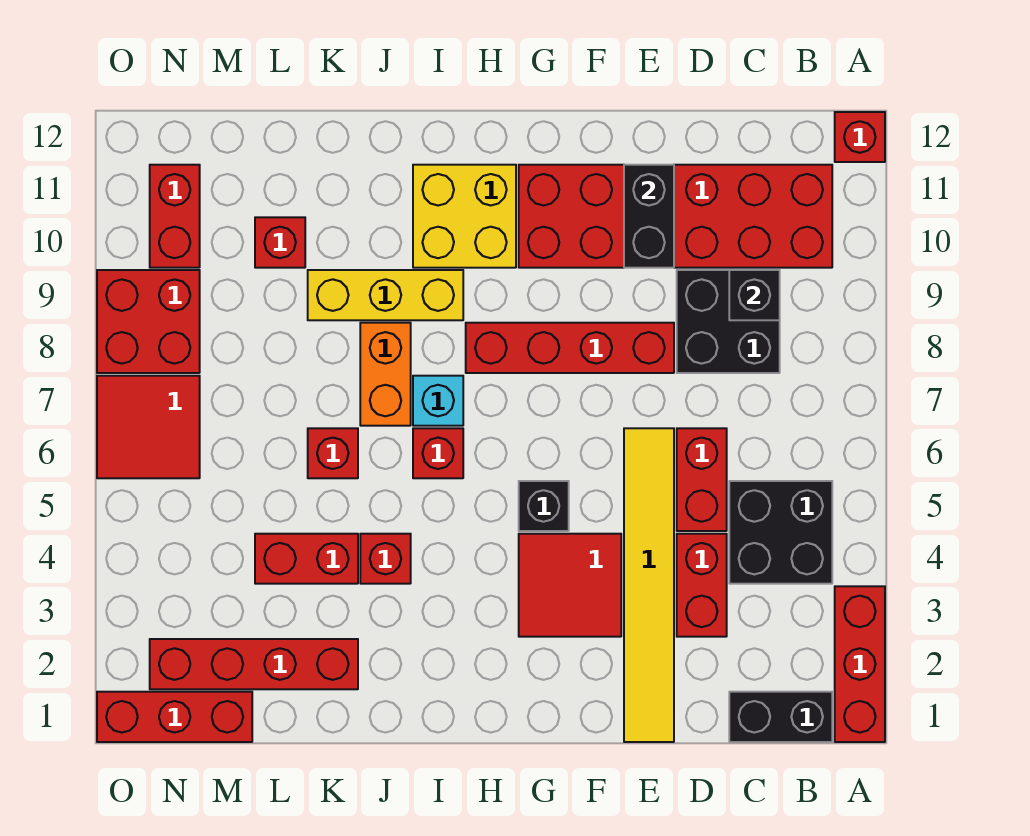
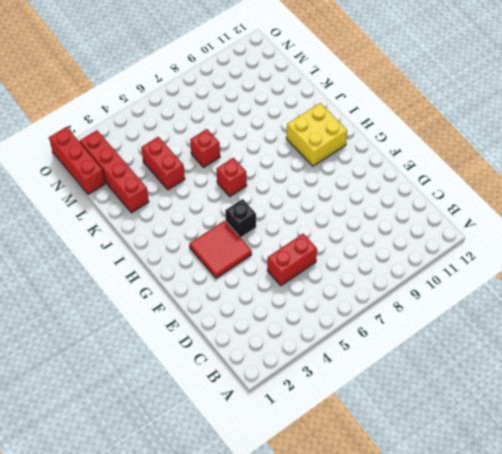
none -> red 1x3 brick [835,586,885,742]
none -> red 1x1 brick [835,112,885,162]
none -> black 1x2 brick [729,692,832,742]

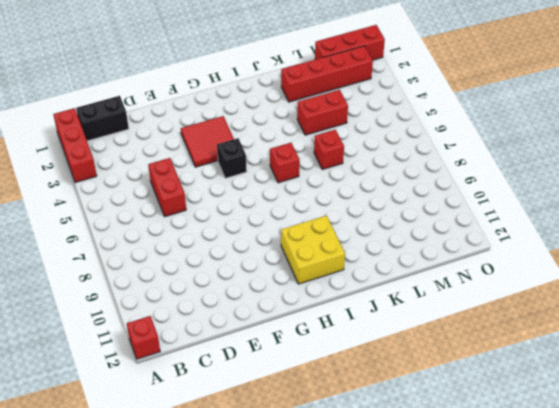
none -> black 2x2 brick [729,481,832,584]
none -> red 2x6 brick [519,165,832,268]
none -> black 2x2 brick [677,270,780,373]

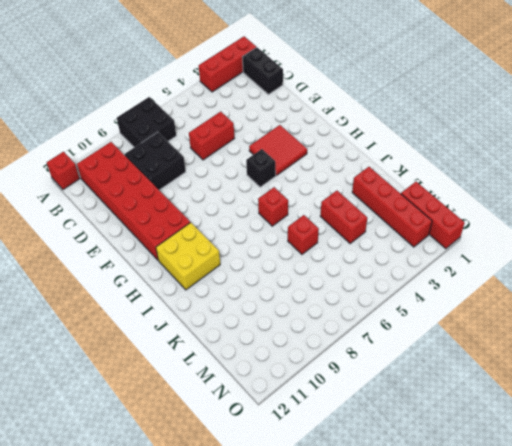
black 2x2 brick [117,97,176,147] -> black 2x2 brick moved to [729,481,832,584]
none -> red 1x2 brick [677,534,727,637]
none -> yellow 1x6 tile [624,428,674,742]
none -> red 1x4 brick [466,323,674,373]

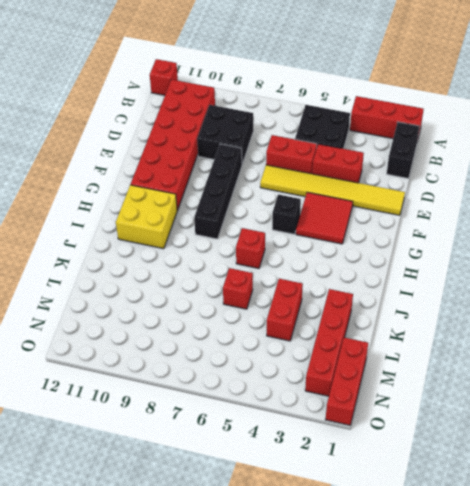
black 1x4 brick [194,144,242,239] -> red 1x4 brick [466,323,674,373]
none -> cyan 1x1 brick [413,376,463,426]
none -> yellow 1x3 brick [308,270,463,320]
none -> red 1x1 brick [360,534,411,584]

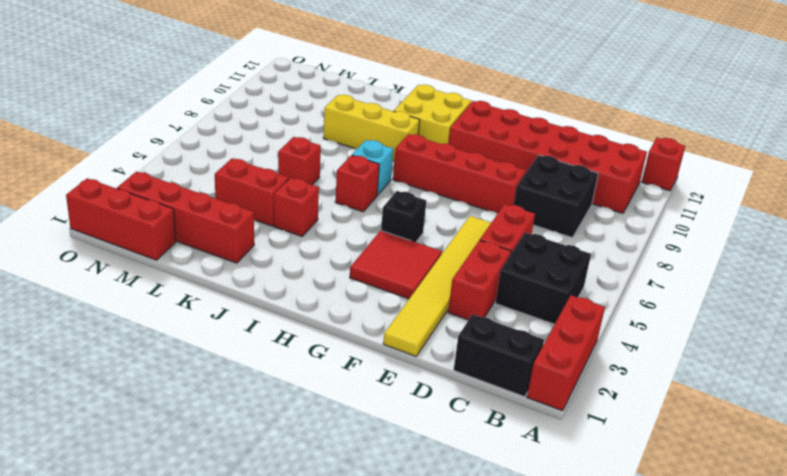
none -> orange 1x2 brick [360,323,411,426]
none -> red 1x1 brick [255,217,305,268]
none -> red 2x2 tile [97,376,200,478]

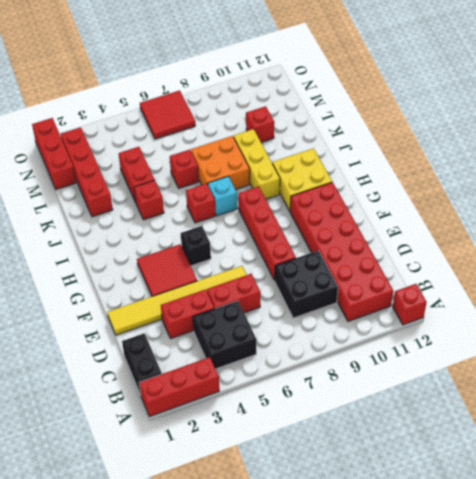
orange 2x2 brick [191,136,250,190] -> orange 1x2 brick [360,323,411,426]
none -> red 2x2 brick [97,270,200,373]
none -> red 1x2 brick [150,165,200,268]
none -> black 1x1 brick [729,270,780,320]

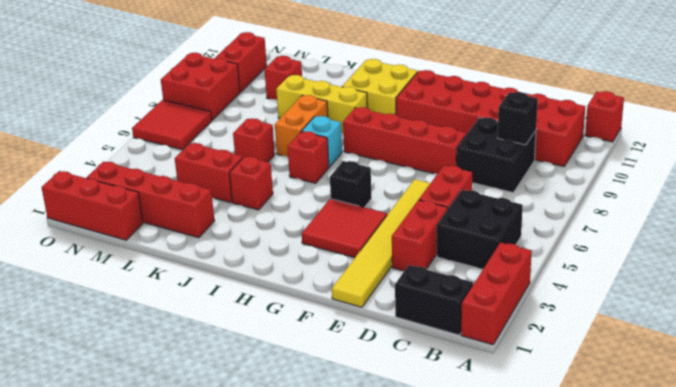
none -> black 1x2 brick [624,165,674,268]

